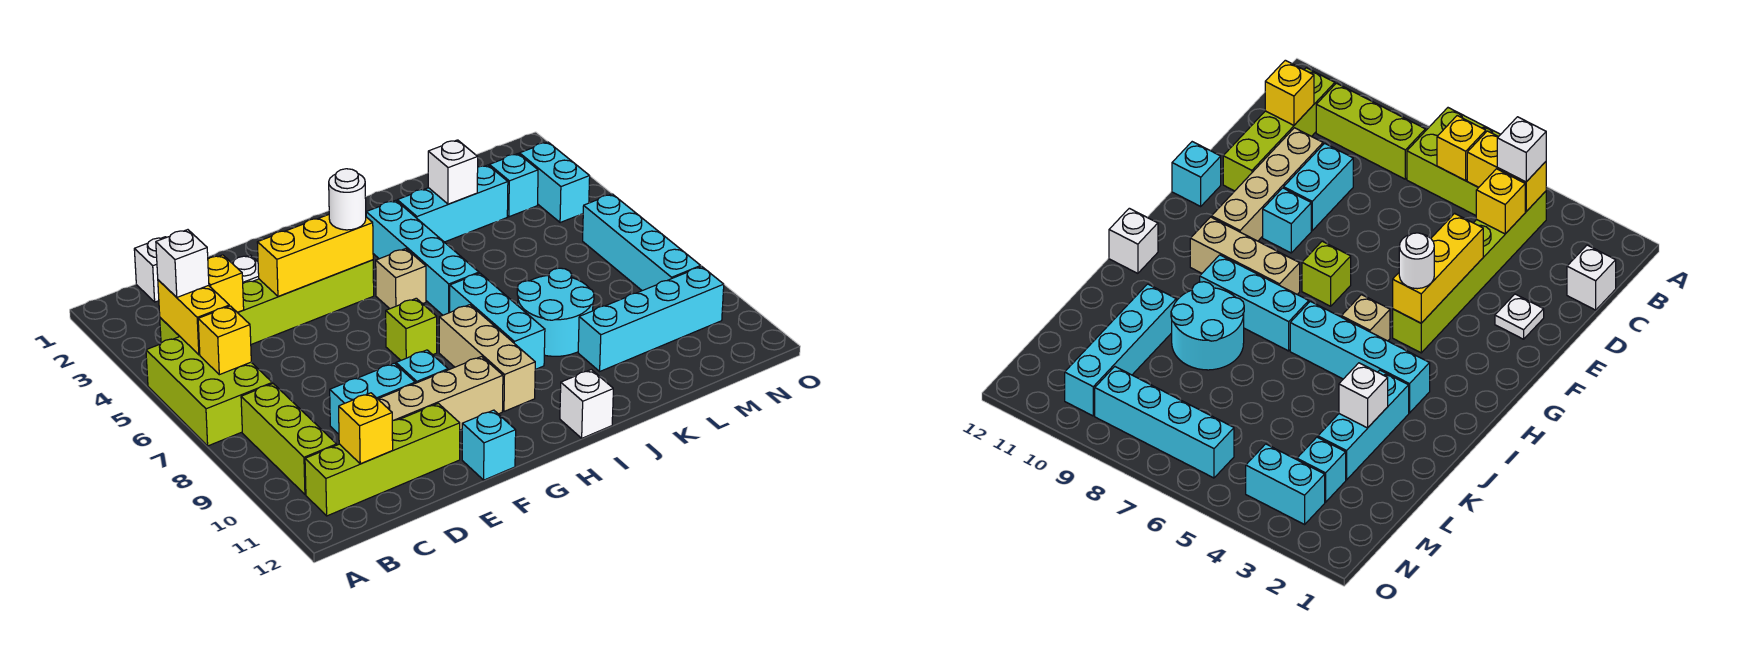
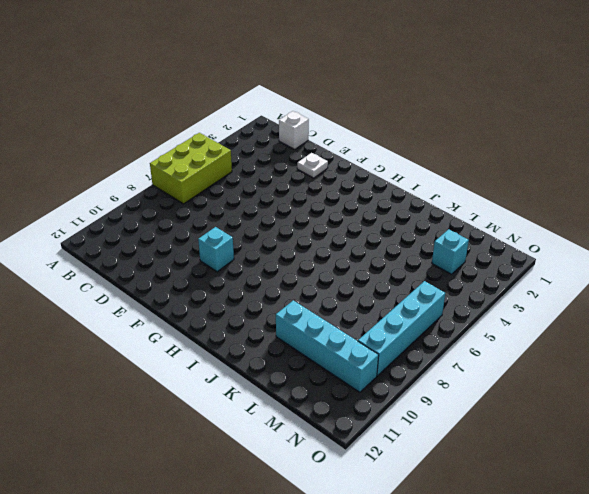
none -> lime 1x6 brick [160,260,374,344]
none -> lime 1x3 brick [241,384,337,495]
none -> lime 1x4 brick [305,403,460,516]
none -> cyan 1x2 brick [330,363,415,434]

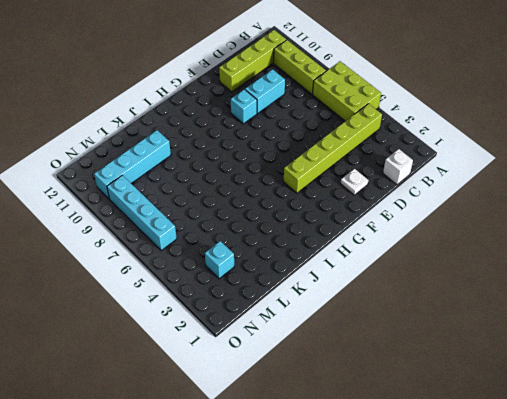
none -> tan 1x4 brick [378,356,503,430]
none -> cyan 1x1 brick [462,410,516,480]
none -> lime 1x1 brick [386,298,437,360]
none -> tan 1x1 brick [376,249,426,309]

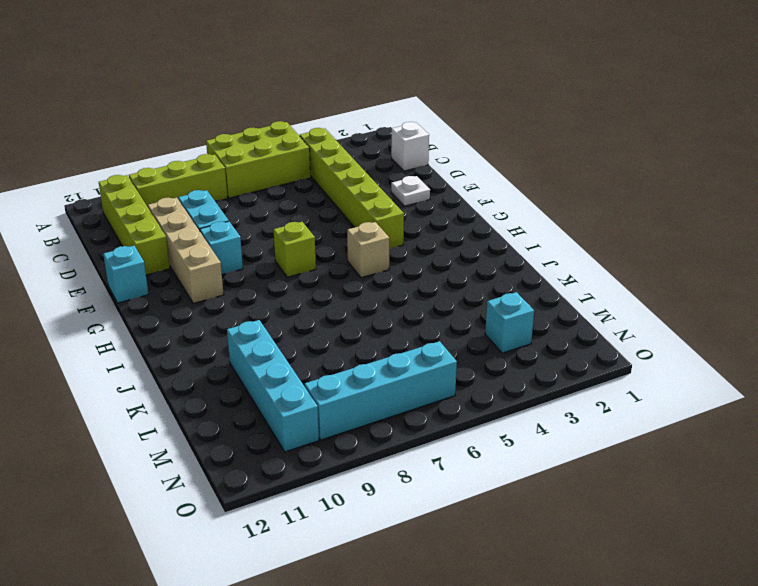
none -> tan 1x3 brick [439,305,535,411]
none -> cyan 1x4 brick [366,200,479,315]
none -> cyan 1x3 brick [450,273,545,369]
none -> white 1x1 brick [560,370,613,438]

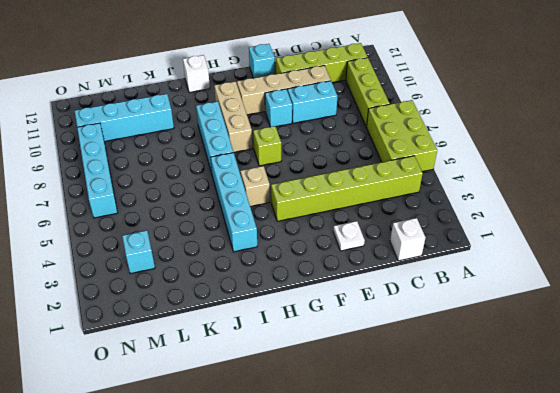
none -> cyan 1x3 brick [397,165,508,242]
none -> cyan 2x2 round brick [517,268,594,356]
none -> cyan 1x2 brick [520,142,590,223]
none -> yellow 1x2 brick [158,280,229,355]

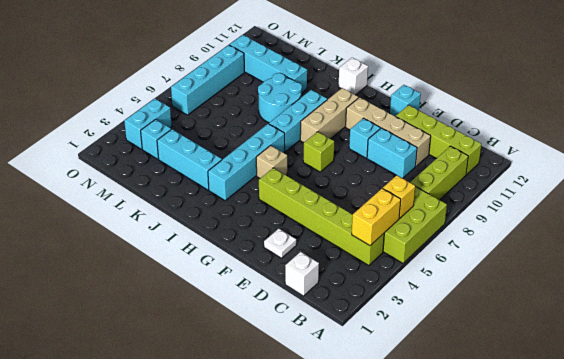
none -> yellow 1x1 brick [208,255,244,312]
none -> yellow 1x1 brick [339,393,393,464]
none -> yellow 1x3 brick [257,215,373,297]
none -> white 1x1 brick [428,140,478,204]

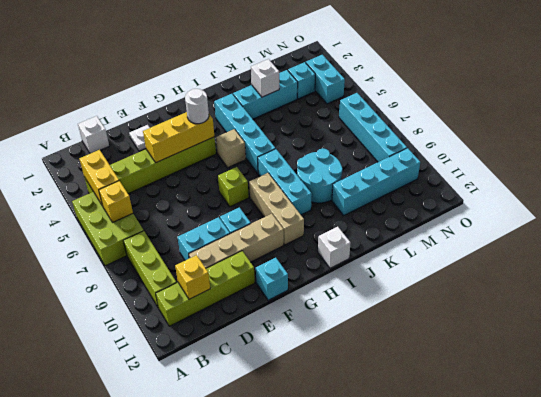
none -> yellow 1x1 brick [208,255,244,312]
none -> white 1x1 brick [156,230,209,297]

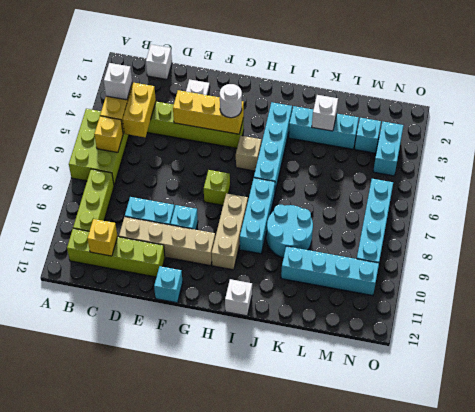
yellow 1x2 brick [123,83,156,137] -> yellow 1x1 brick [208,255,244,312]

